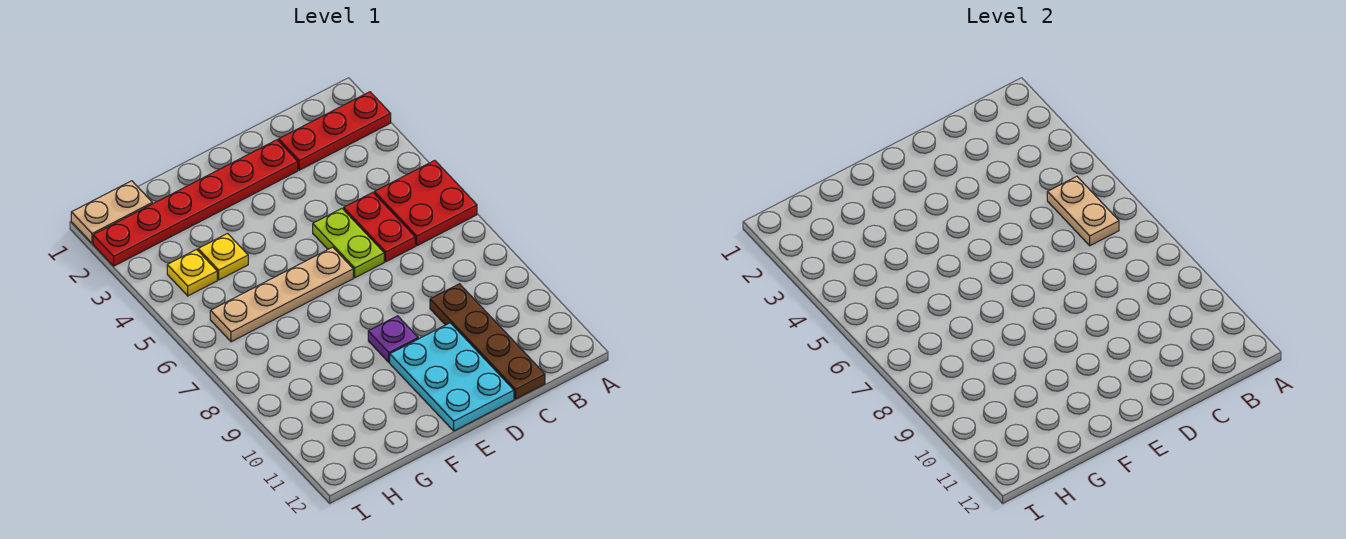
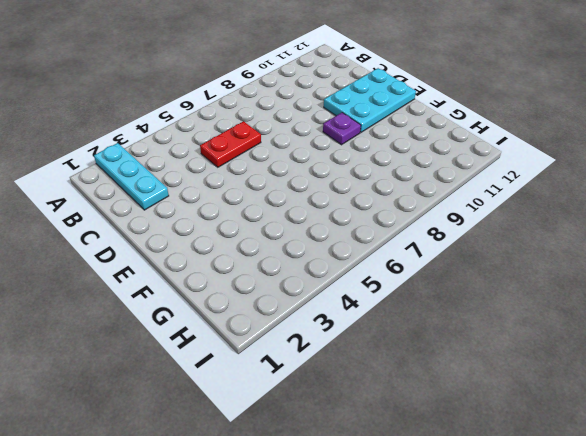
cyan 1x3 plate [94,143,169,210] -> red 1x3 plate [279,92,391,170]
none -> red 2x2 plate [374,160,477,246]
none -> brown 1x4 plate [430,284,545,399]
none -> red 1x6 plate [93,140,298,266]

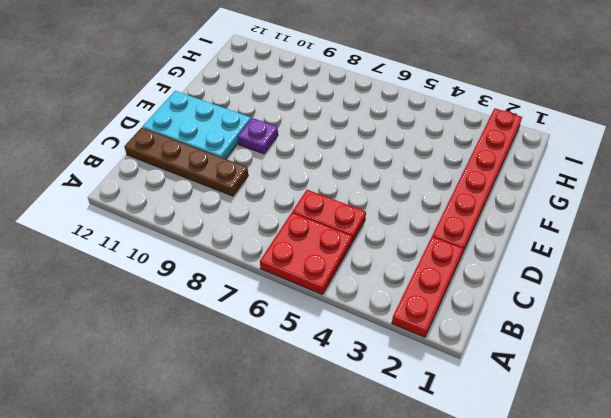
none -> lime 1x2 plate [313,209,384,278]
none -> tan 1x4 plate [210,247,353,342]
none -> yellow 1x1 plate [198,234,248,280]

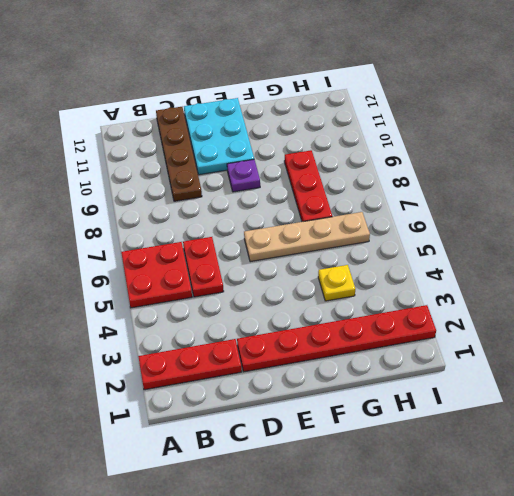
red 1x3 plate [284,150,332,222] -> none
none -> lime 1x2 plate [313,209,384,278]
none -> tan 1x2 plate [71,181,152,243]
none -> yellow 1x1 plate [167,249,217,296]

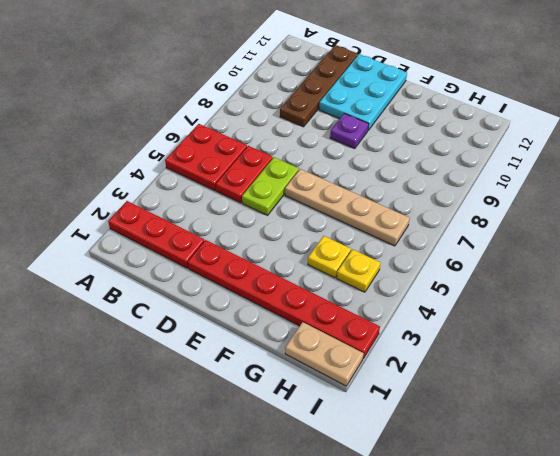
none -> tan 1x2 plate [1047,176,1119,246]

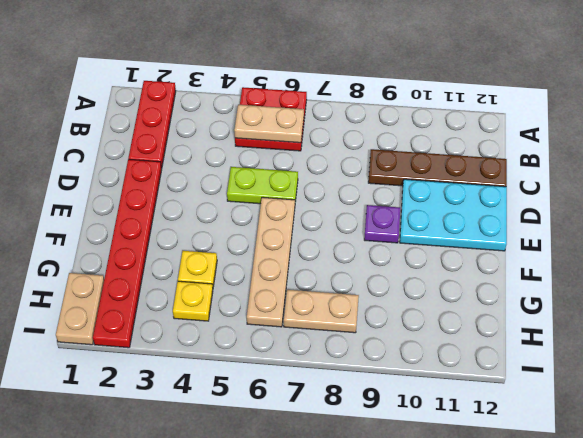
tan 1x2 plate [284,290,359,333] -> none
none -> red 1x2 plate [344,192,415,262]

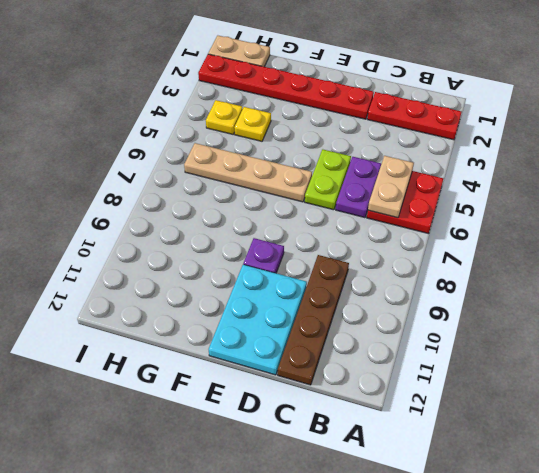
purple 1x2 plate [336,157,381,218] -> red 1x2 plate [344,192,415,262]

